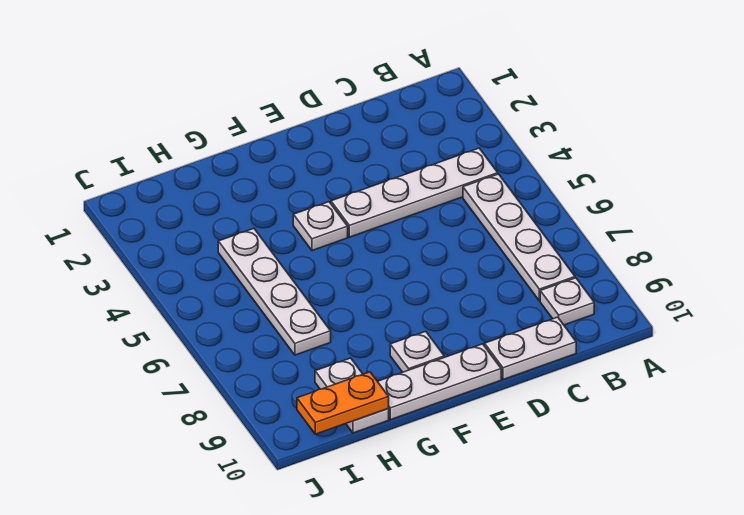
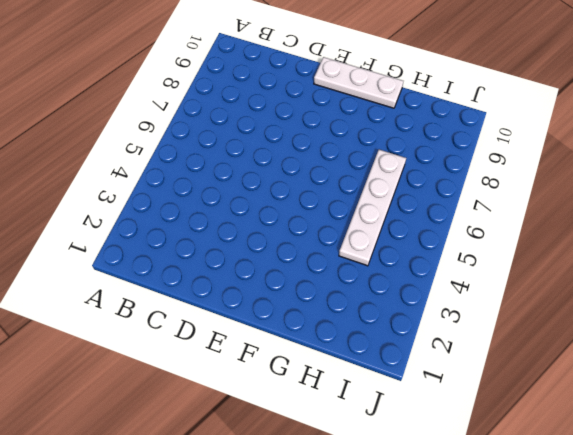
none -> white 1x4 plate [331,148,498,237]
none -> white 1x4 plate [463,174,575,301]

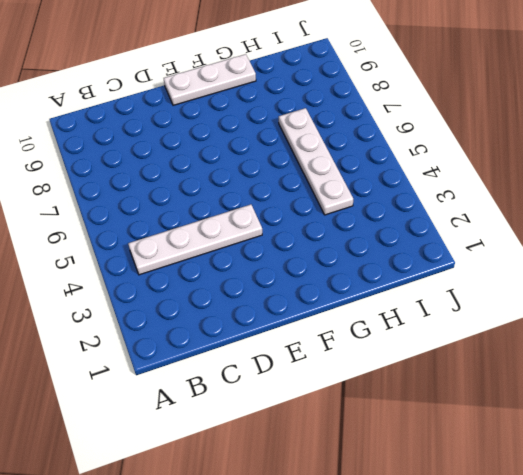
none -> white 1x4 plate [463,174,575,301]
none -> white 1x1 plate [540,278,594,325]

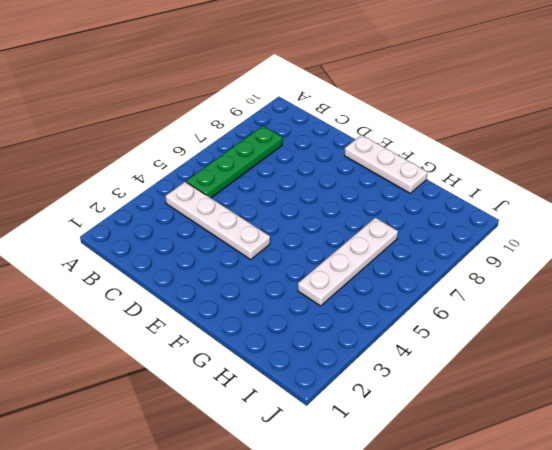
green 1x4 plate [186,126,282,198] -> white 1x4 plate [463,174,575,301]
none -> white 1x1 plate [540,278,594,325]
none -> white 1x2 plate [485,317,576,380]

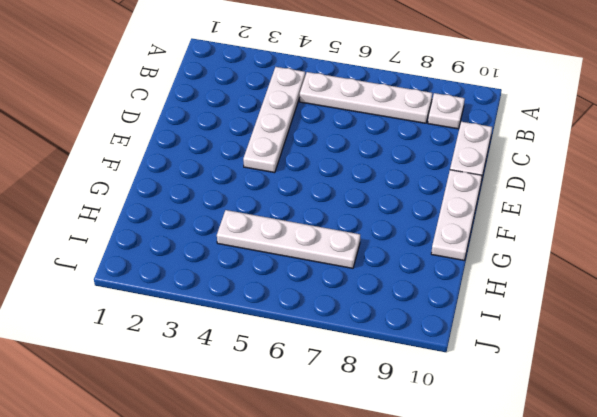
none -> white 1x1 plate [293,202,348,251]
none -> white 1x1 plate [390,331,444,372]

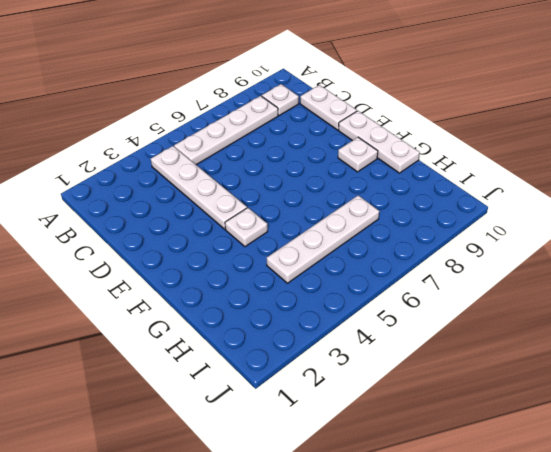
none -> white 1x2 plate [315,358,389,433]
none -> orange 1x2 plate [297,372,389,434]

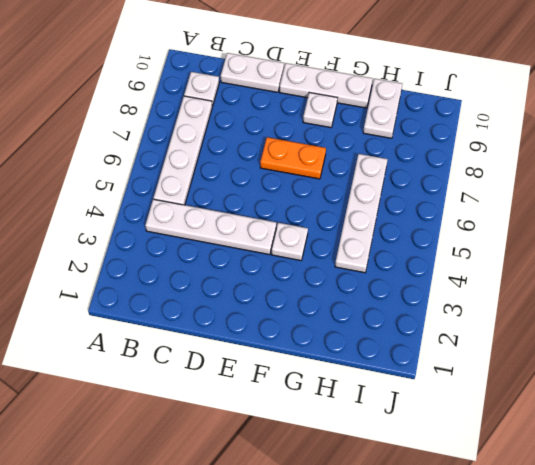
orange 1x2 plate [260,137,326,179] -> orange 1x2 plate moved to [297,372,389,434]

